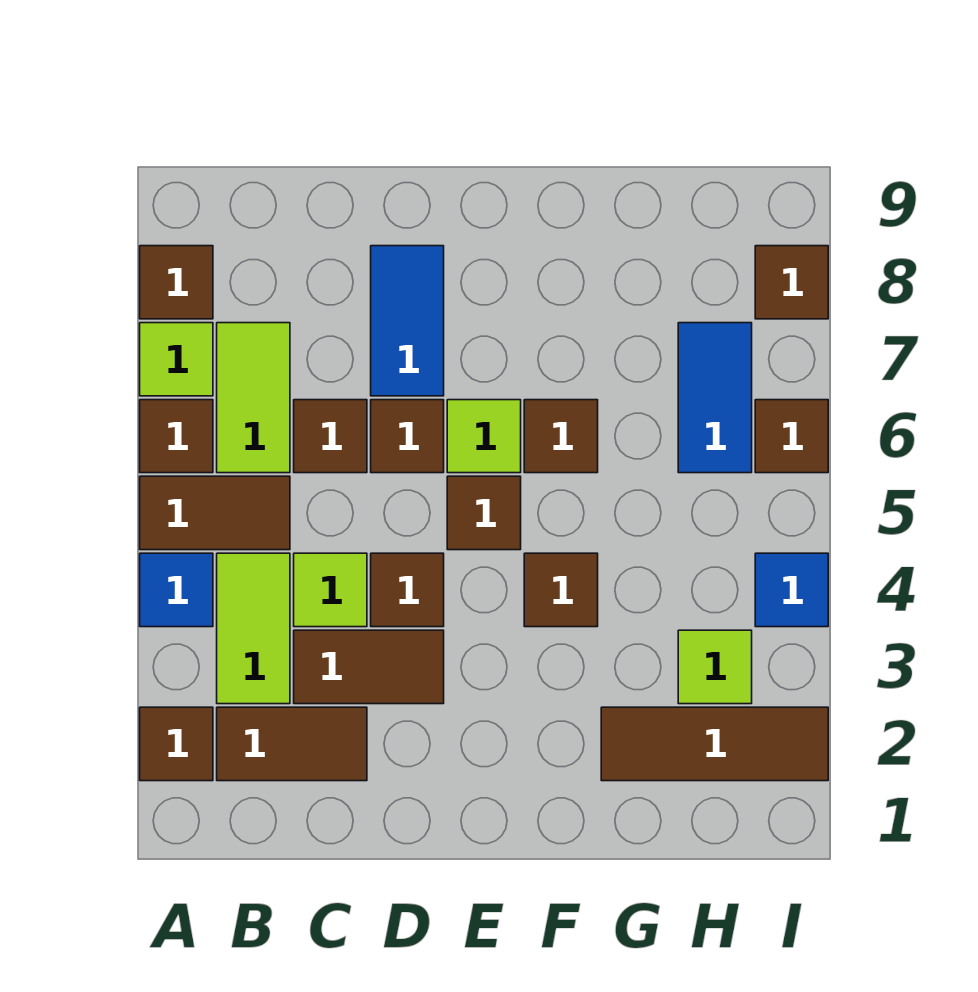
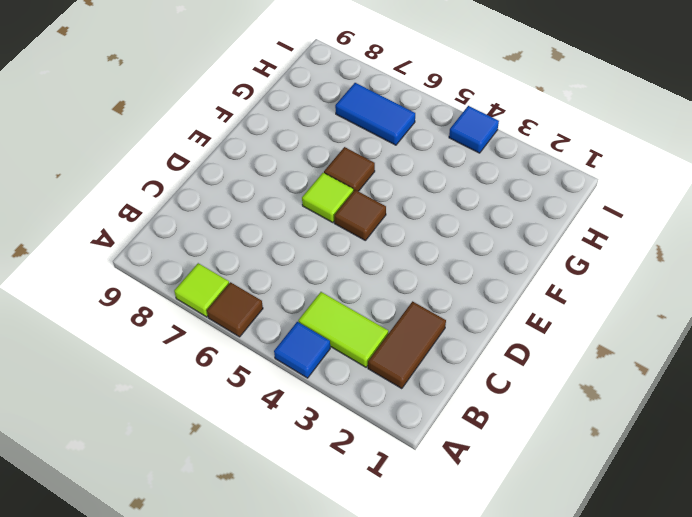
none -> brown 1x1 tile [140,707,213,781]
none -> brown 1x2 tile [140,476,290,550]
none -> brown 1x1 tile [140,246,213,319]

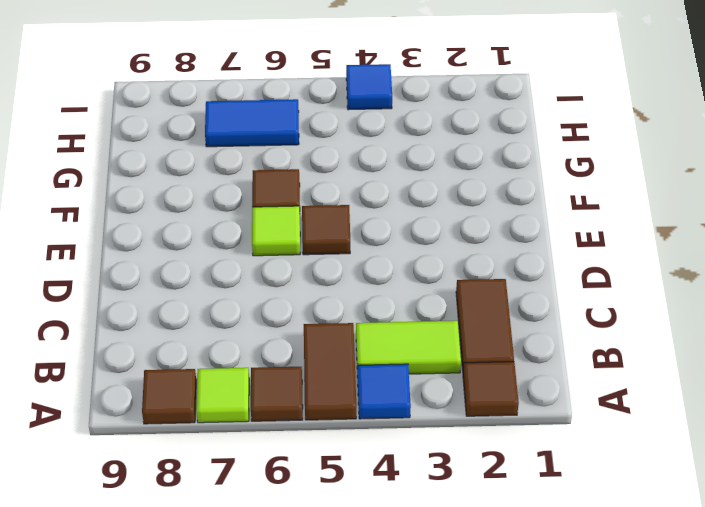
none -> lime 1x2 tile [217,323,290,473]
none -> brown 1x2 tile [294,630,444,704]
none -> lime 1x1 tile [294,553,367,627]

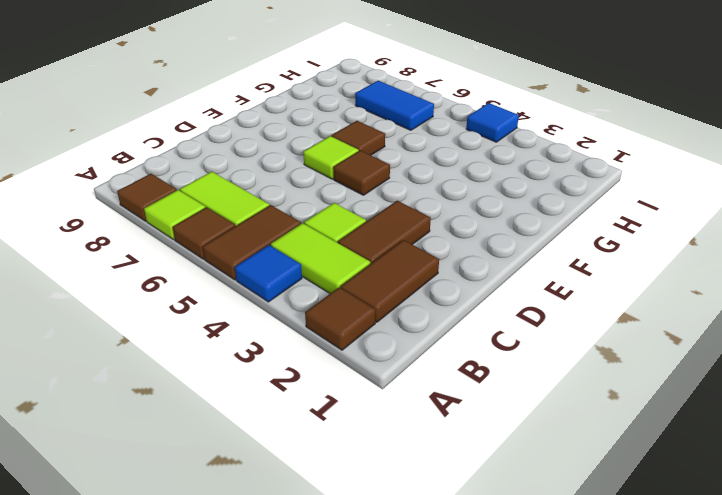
none -> brown 1x1 tile [294,400,367,473]
none -> brown 1x1 tile [371,553,444,627]
none -> brown 1x1 tile [371,400,444,473]

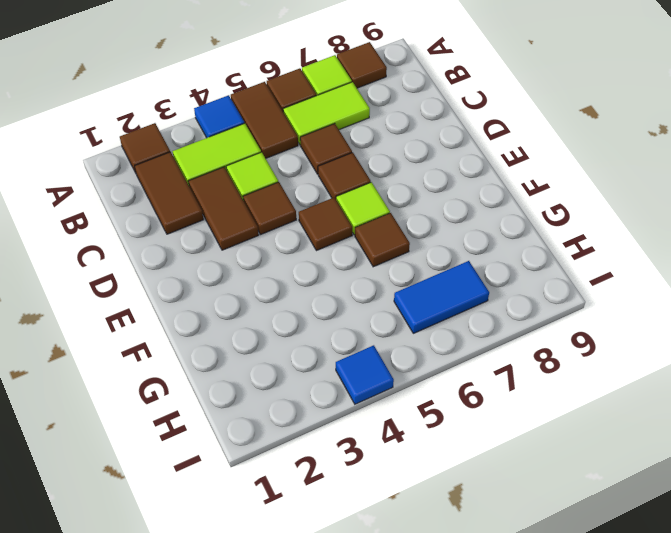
none -> blue 1x2 tile [371,246,444,396]
none -> brown 1x1 tile [524,553,598,627]
none -> brown 1x3 tile [601,707,828,781]

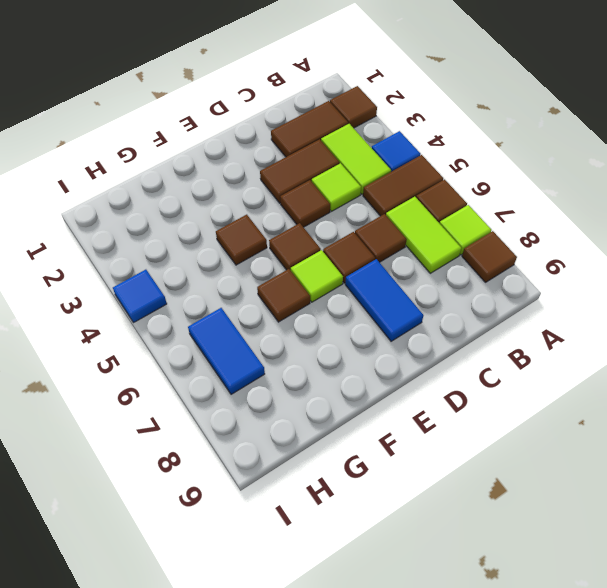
none -> brown 1x3 tile [601,707,828,781]
none -> lime 1x1 tile [678,630,752,704]
none -> brown 1x1 tile [755,400,828,473]

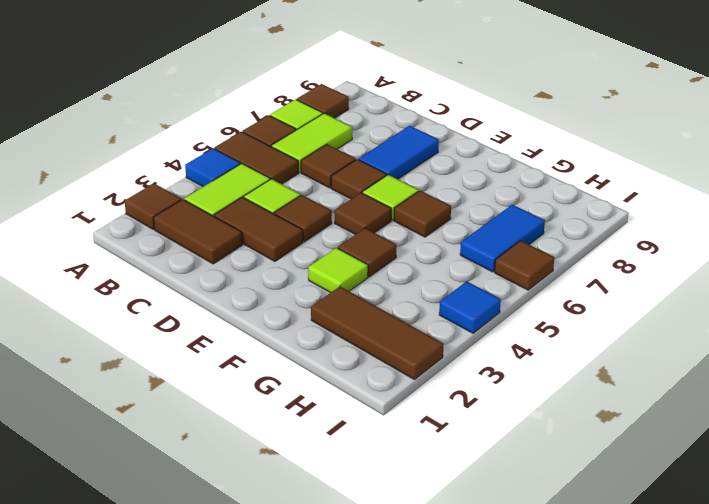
lime 1x1 tile [308,248,368,293] -> lime 1x1 tile moved to [678,630,752,704]
none -> brown 1x1 tile [755,246,828,319]

